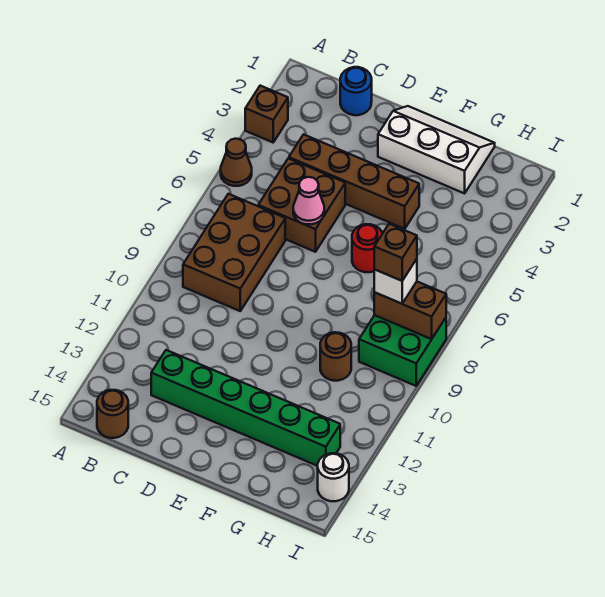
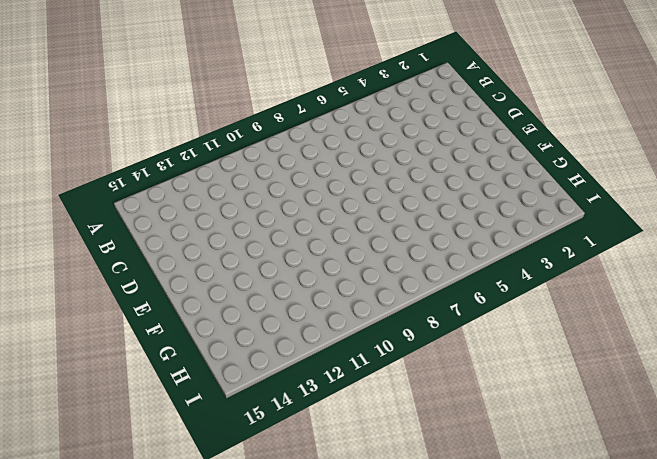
none -> brown 1x1 brick [245,86,288,142]
none -> brown 1x1 cone [221,139,252,186]
none -> brown 2x3 brick [183,194,285,311]

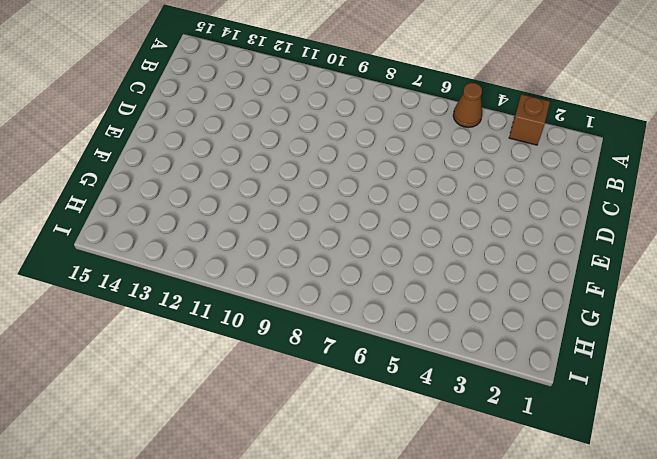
none -> brown 2x3 brick [183,194,285,311]
none -> brown 1x1 round brick [97,390,128,438]
none -> blue 1x1 round brick [340,67,372,115]

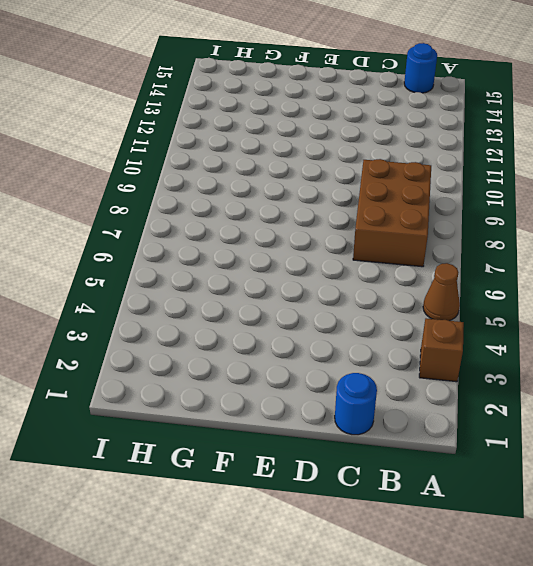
blue 1x1 round brick [404,43,437,93] -> brown 1x1 round brick [97,390,128,438]
none -> brown 1x4 brick [289,134,419,229]
none -> brown 2x2 brick [258,158,345,252]
none -> green 1x6 brick [151,350,340,466]

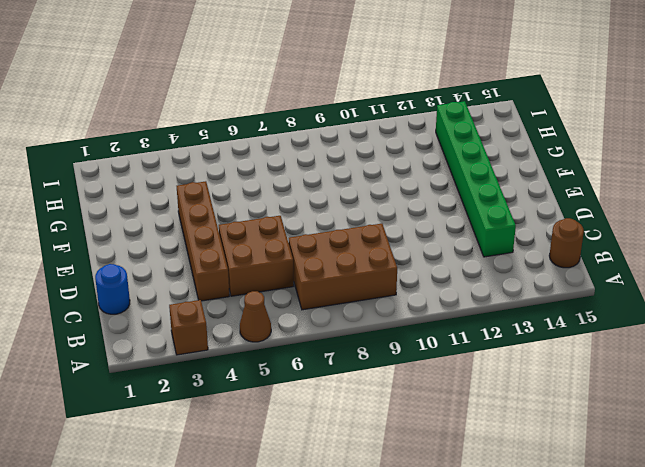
none -> white 2x3 slope [378,106,495,193]
none -> red 1x1 round brick [352,224,383,272]
none -> brown 1x1 round brick [320,332,351,381]

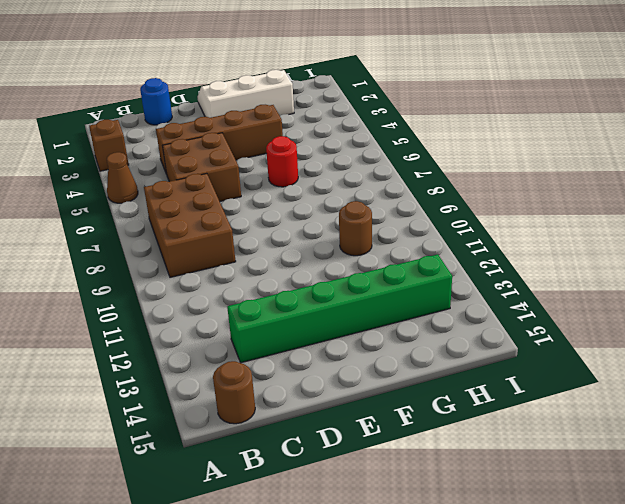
none -> green 2x2 brick [359,315,446,386]
none -> white 1x1 round brick [318,453,349,501]
none -> pink 1x1 cone [293,177,324,224]

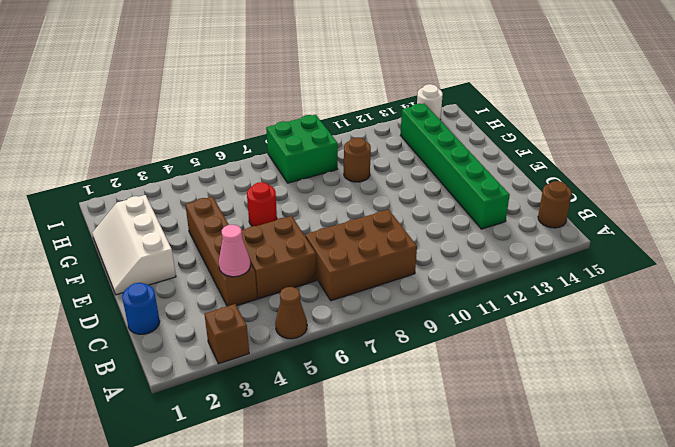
pink 1x1 cone [219,225,250,277] -> pink 1x1 cone moved to [293,177,324,224]
none -> brown 1x2 brick [374,282,446,339]
none -> white 1x1 brick [374,259,417,304]
none -> brown 1x1 brick [374,224,417,281]

